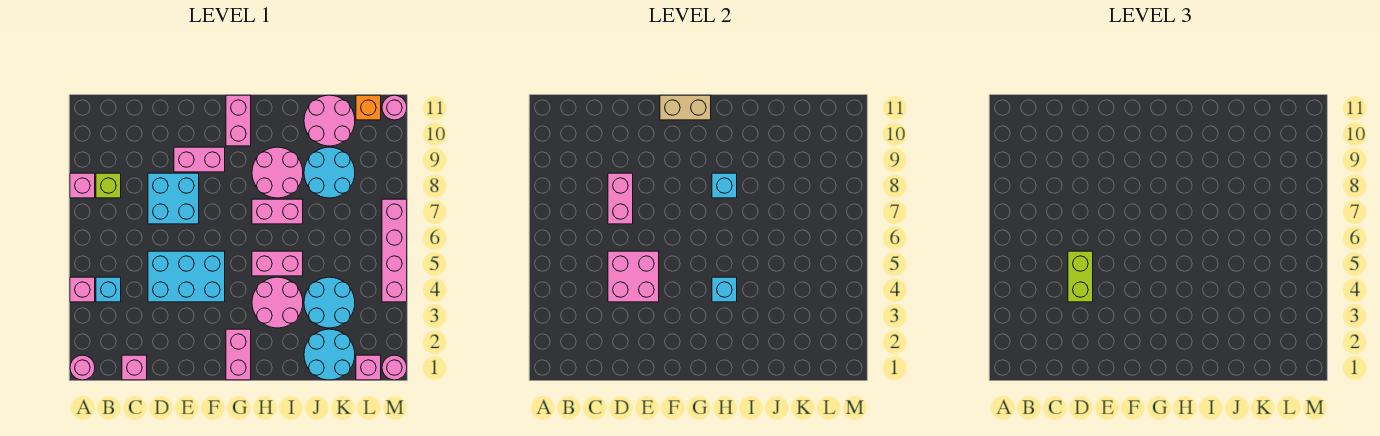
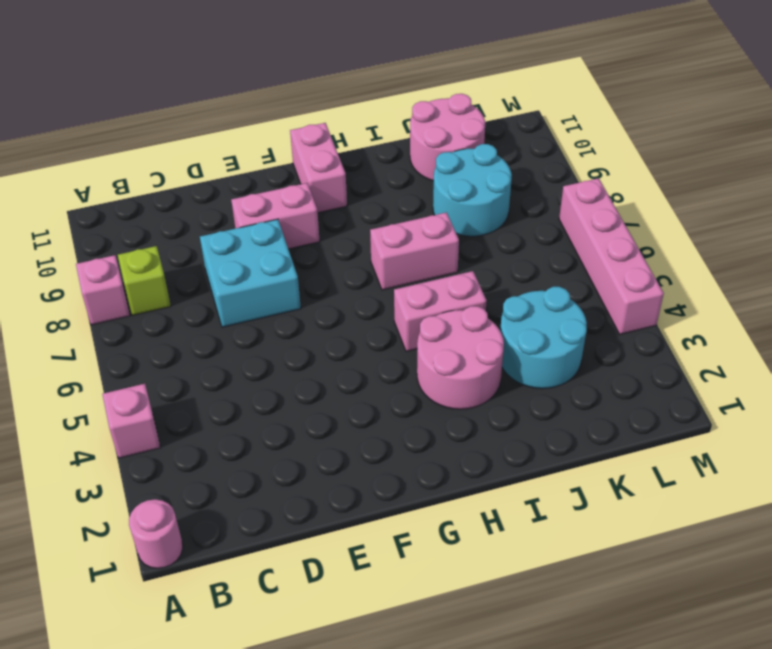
none -> cyan 1x1 brick [96,277,121,302]
none -> pink 1x1 brick [122,355,147,380]
none -> cyan 2x3 brick [148,251,225,302]
none -> pink 1x2 brick [226,329,251,380]

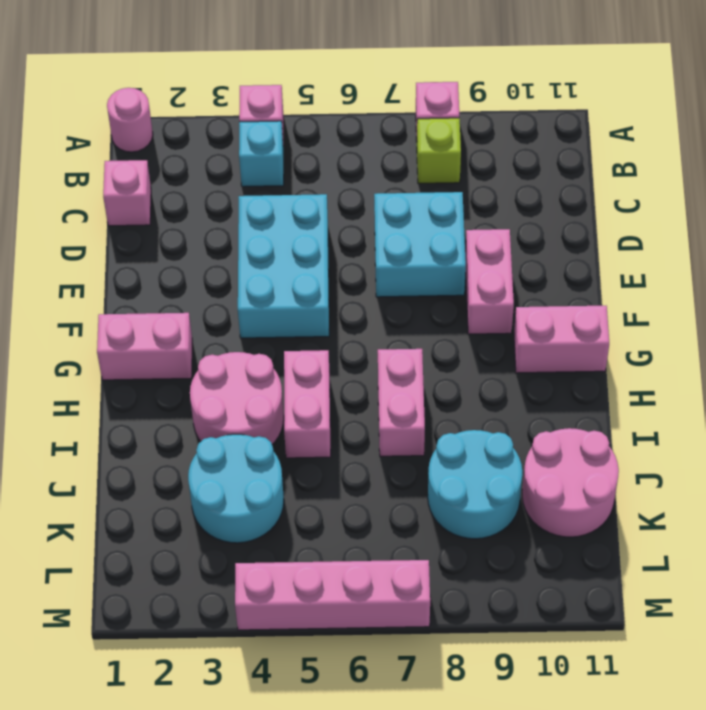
none -> pink 2x2 round brick [252,147,303,198]
none -> cyan 2x2 round brick [304,329,355,380]
none -> pink 1x1 brick [356,355,381,380]
none -> orange 1x1 brick [356,95,381,120]

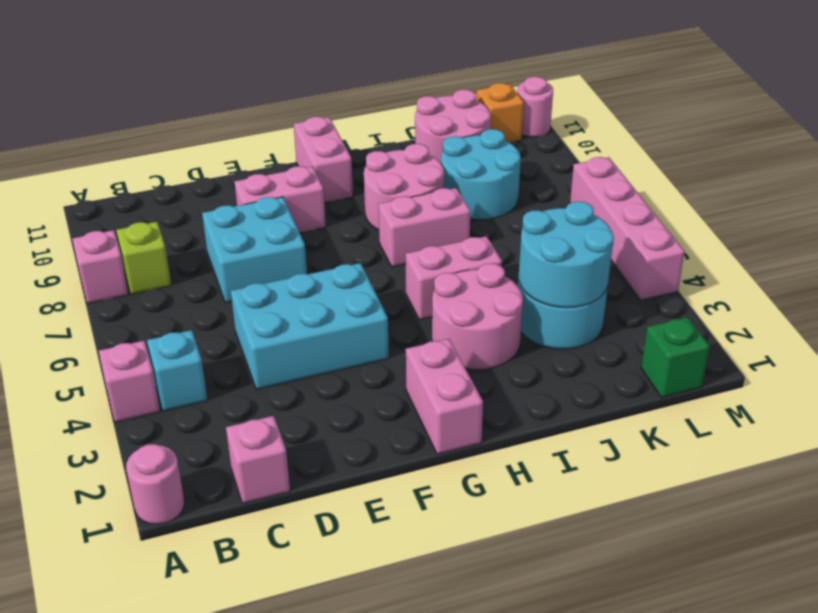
cyan 2x2 round brick [519,202,614,308] -> cyan 2x2 round brick moved to [304,329,355,380]
green 1x1 brick [641,317,710,397] -> pink 1x1 brick [356,355,381,380]
none -> pink 1x1 round brick [382,355,407,380]
none -> pink 2x2 brick [608,251,659,302]
none -> pink 1x2 brick [608,173,633,224]
none -> tan 1x2 brick [660,95,711,120]

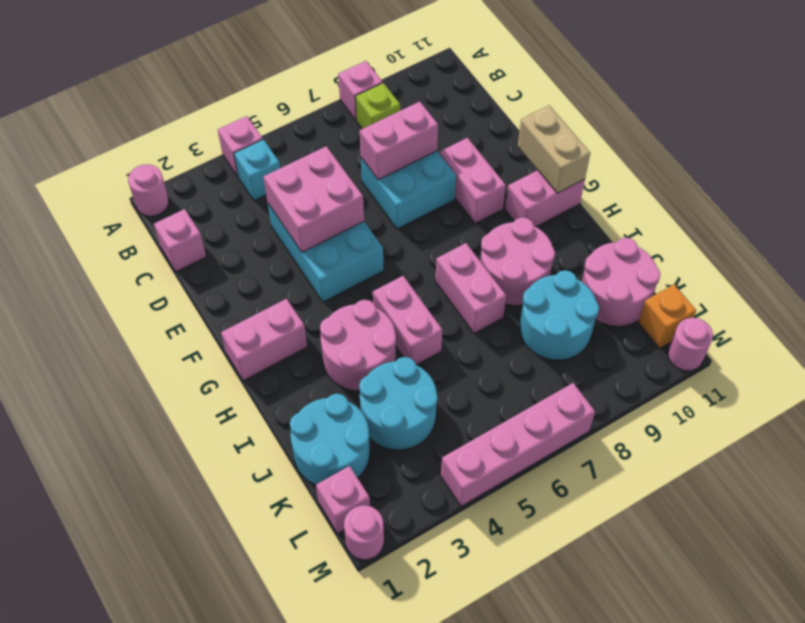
none -> cyan 1x1 brick [712,277,737,302]
none -> cyan 1x1 brick [712,173,737,198]
none -> lime 1x2 brick [1068,251,1093,302]

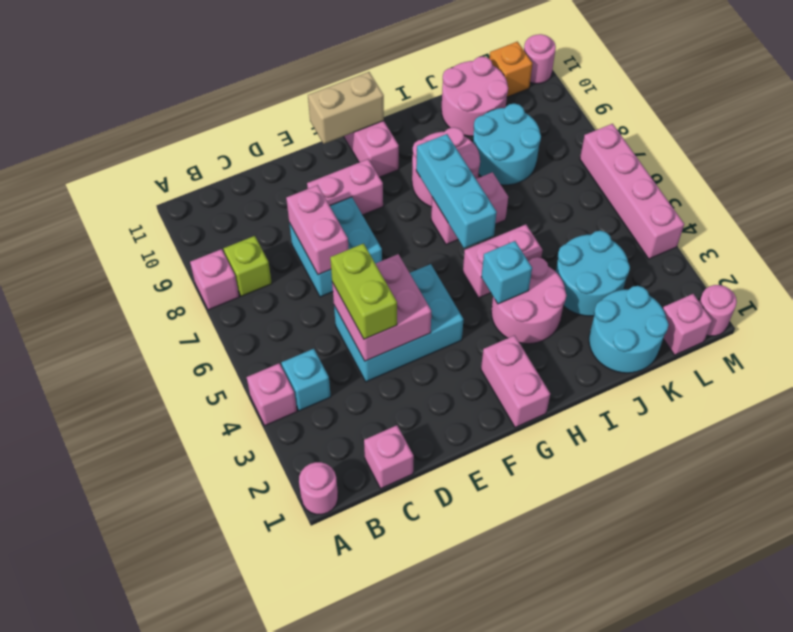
cyan 1x3 brick [416,134,497,248] -> cyan 1x1 brick [712,173,737,198]

